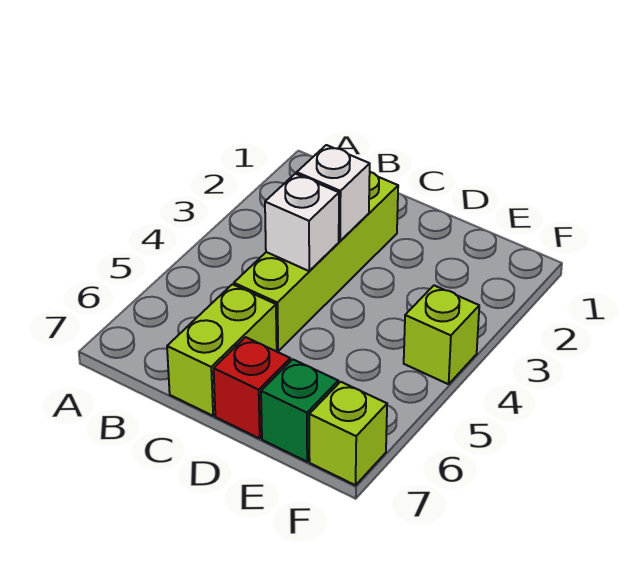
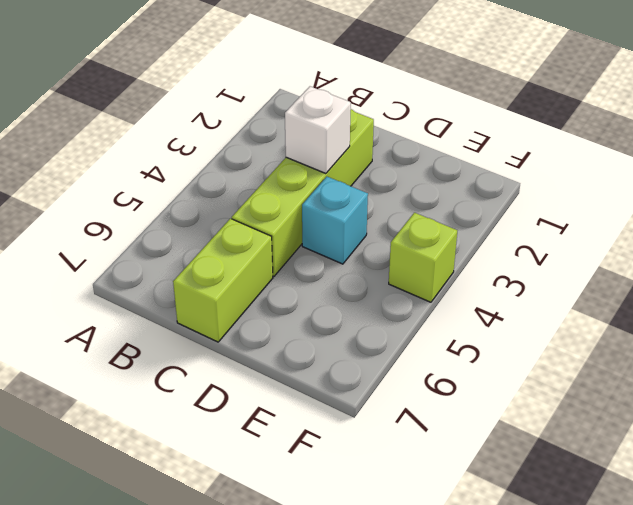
cyan 1x1 brick [302,177,368,264] -> none
none -> red 1x1 brick [214,337,290,438]
none -> green 1x1 brick [261,359,338,462]

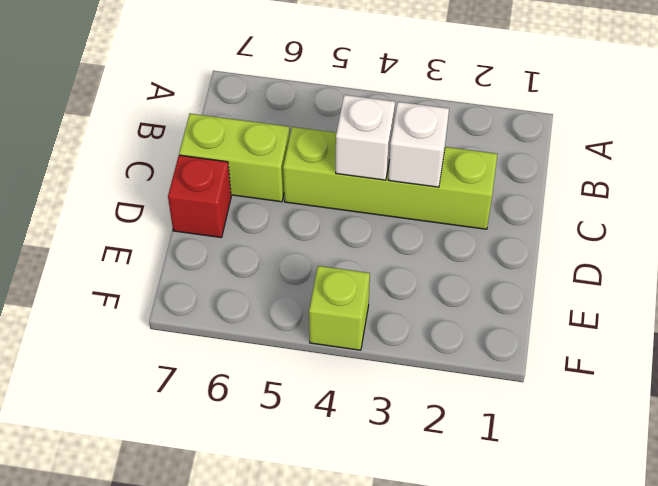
none -> green 1x1 brick [261,359,338,462]
none -> lime 1x1 brick [309,382,387,485]

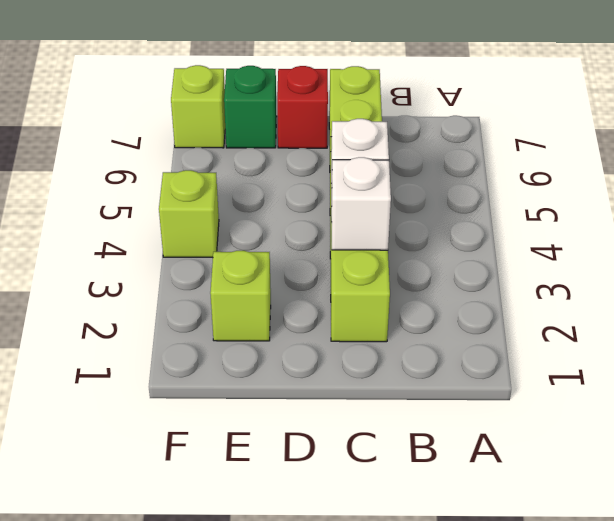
lime 1x1 brick [210,251,271,341] -> none

